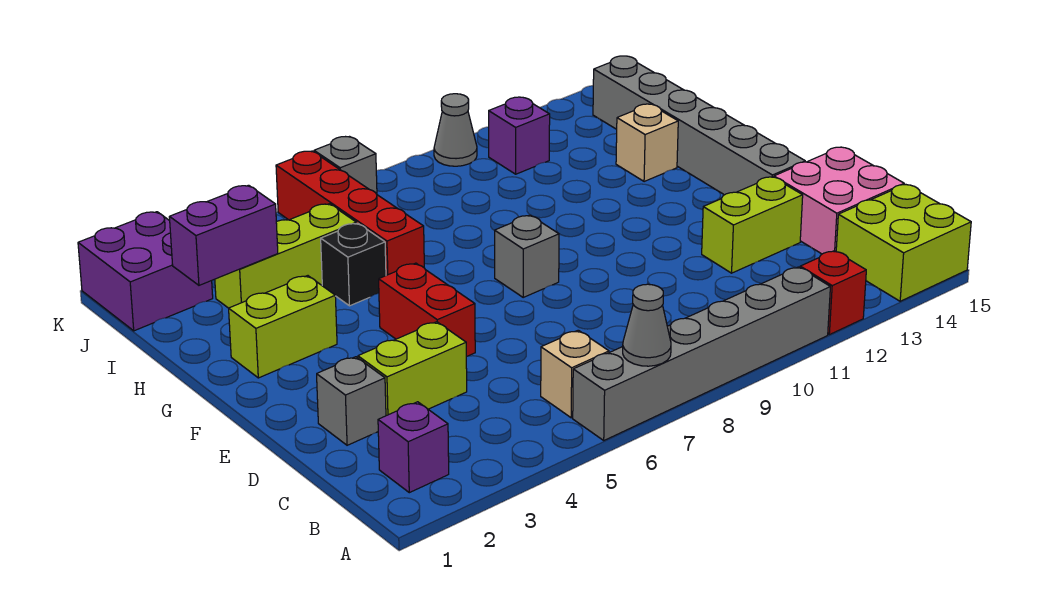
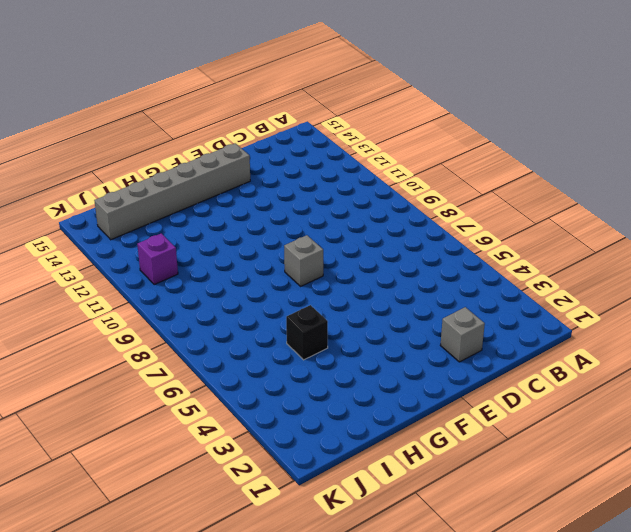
none -> grey 1x6 brick [573,267,830,440]
none -> red 1x1 brick [800,251,866,335]
none -> lime 2x2 brick [836,184,971,301]

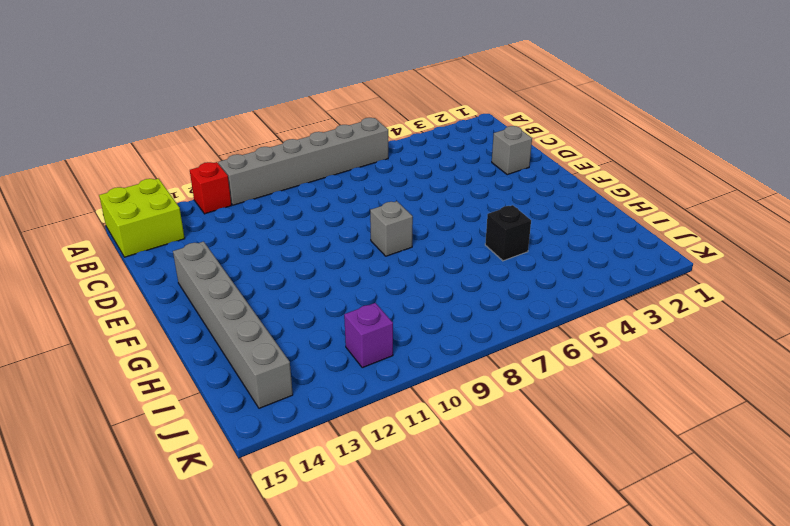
none -> purple 1x1 brick [378,402,449,493]
none -> tan 1x1 brick [541,330,609,418]
none -> pink 2x2 brick [774,147,904,254]

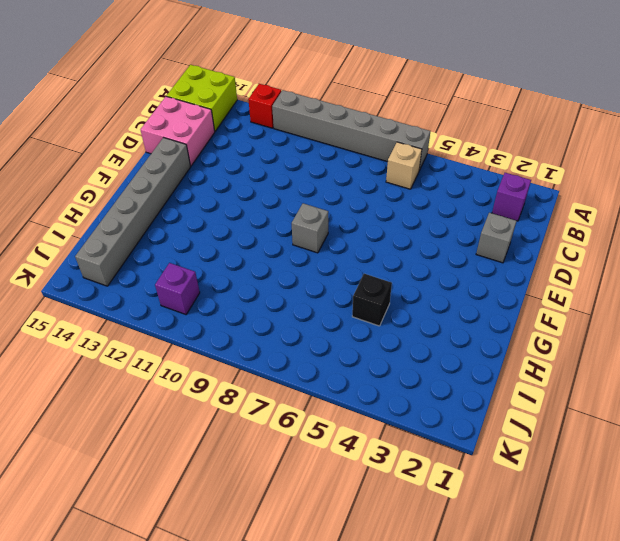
none -> lime 1x2 brick [358,322,467,416]
none -> lime 1x2 brick [702,177,803,273]
none -> red 1x2 brick [379,263,475,357]

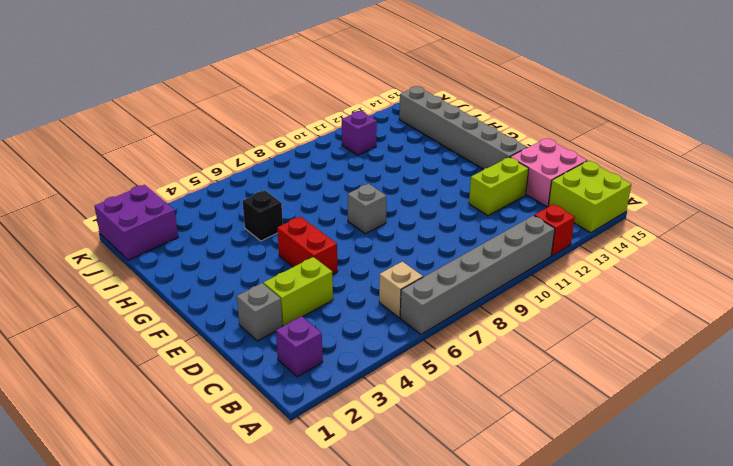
none -> lime 1x2 brick [229,276,337,378]
none -> red 1x4 brick [276,151,424,275]
none -> tan 1x1 brick [616,104,678,182]

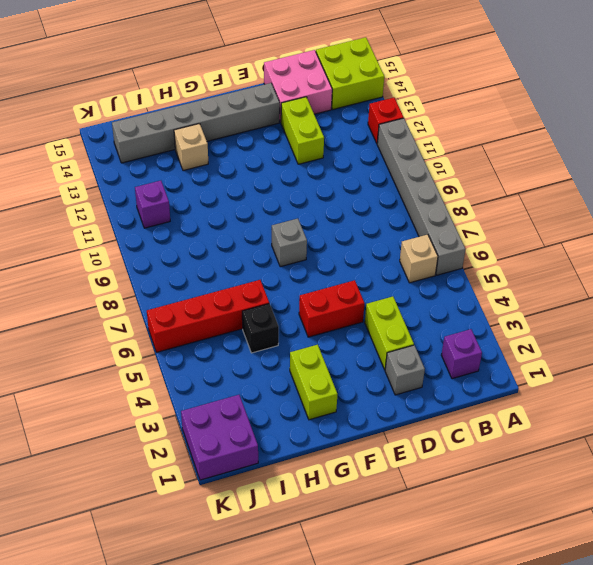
none -> lime 1x3 brick [215,204,356,308]
none -> grey 1x1 brick [314,137,377,194]
none -> grey 1x1 cone [434,94,477,166]

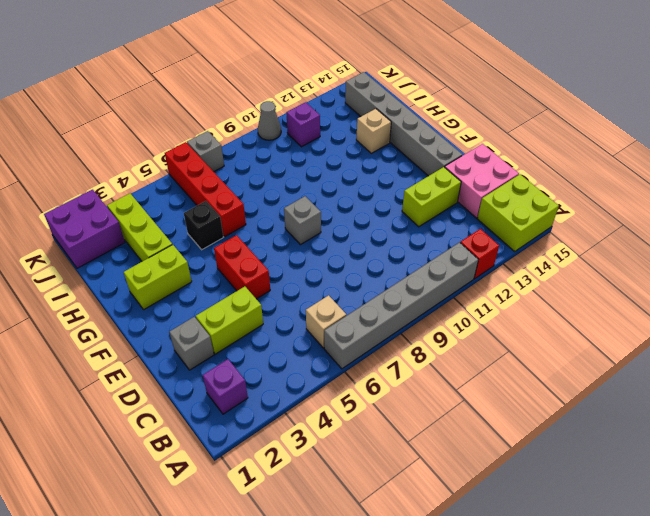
lime 1x3 brick [107,194,172,261] -> lime 1x3 brick turned to [215,204,356,308]
none -> grey 1x1 cone [623,284,671,366]
none -> purple 1x2 brick [169,185,278,285]

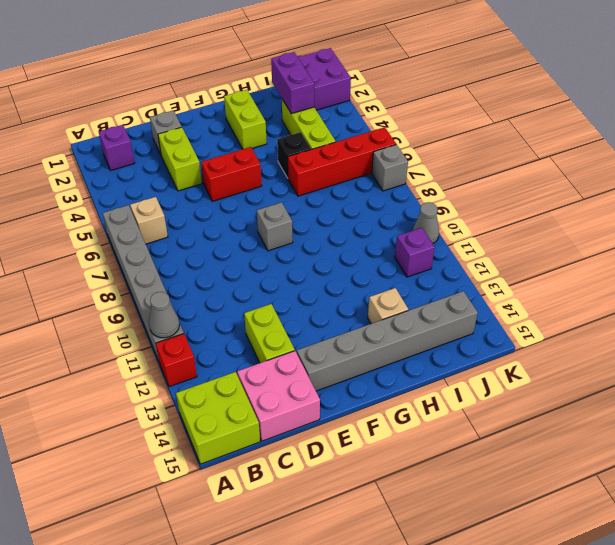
grey 1x1 cone [149,292,180,338] -> grey 1x1 cone moved to [623,284,671,366]

